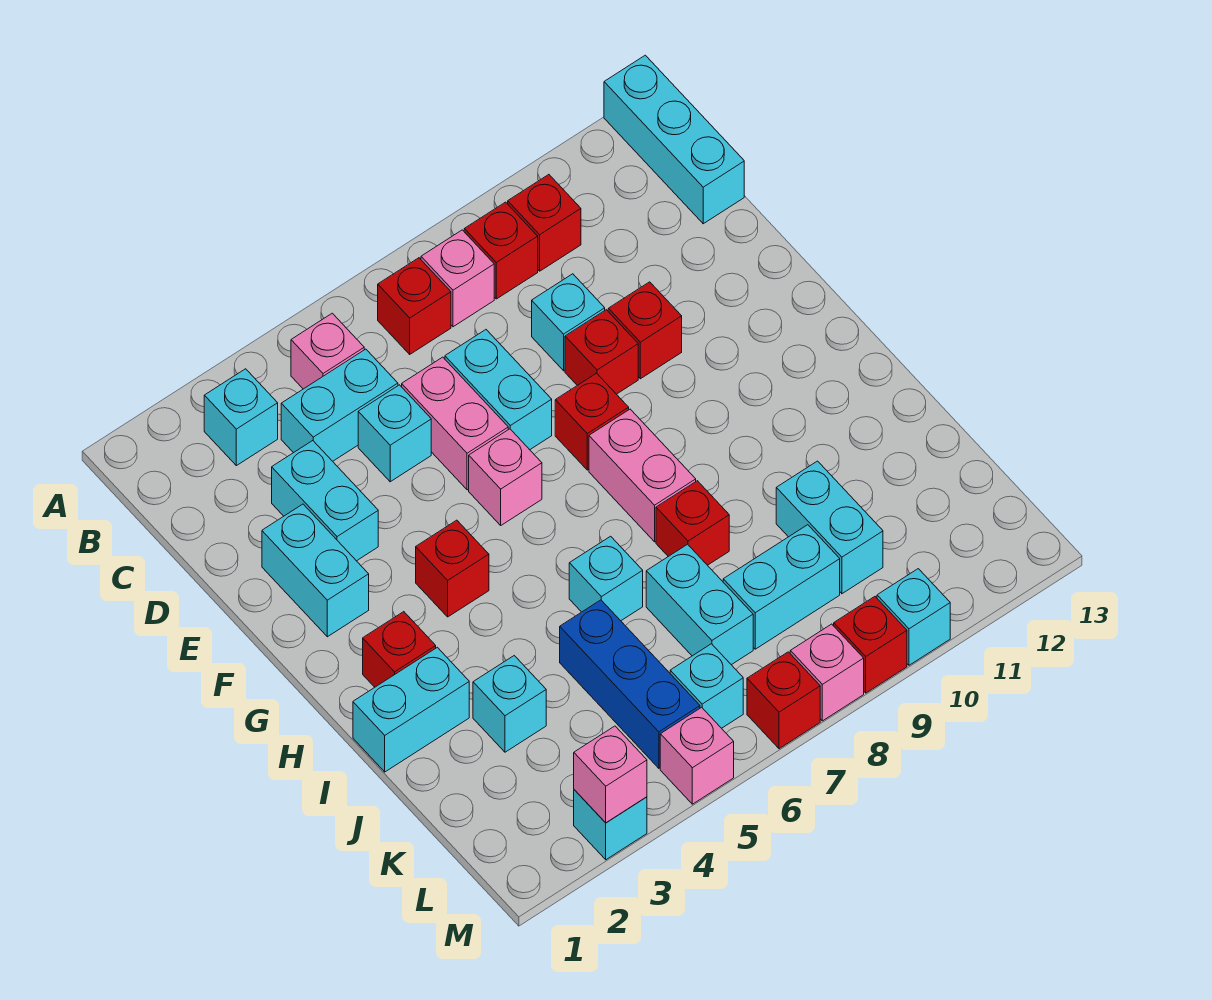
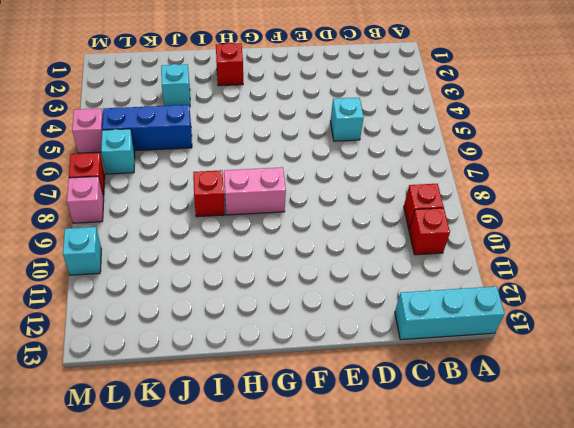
none -> cyan 1x1 brick [204,369,278,466]
none -> pink 1x1 brick [291,313,364,389]
none -> red 1x1 brick [378,258,451,354]
none -> pink 1x1 brick [421,230,494,327]

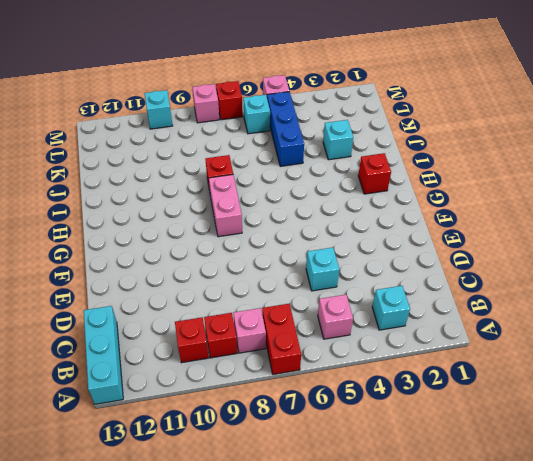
red 1x2 brick [262,304,301,374] -> red 1x1 brick [378,258,451,354]
none -> cyan 1x2 brick [281,349,398,461]
none -> cyan 1x2 brick [272,441,378,561]
none -> pink 1x2 brick [402,357,508,490]
none -> cyan 1x2 brick [445,330,552,450]

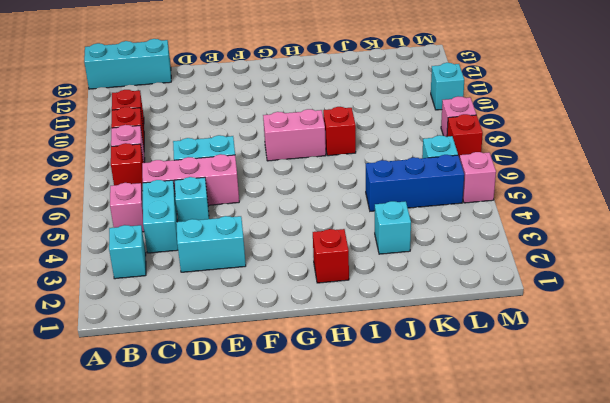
pink 1x3 brick [142,154,239,205] -> pink 1x2 brick [402,357,508,490]
none -> cyan 1x1 brick [532,274,605,371]
none -> cyan 1x2 brick [262,504,369,637]
none -> red 1x1 brick [565,310,638,394]
none -> red 1x1 brick [608,282,682,379]

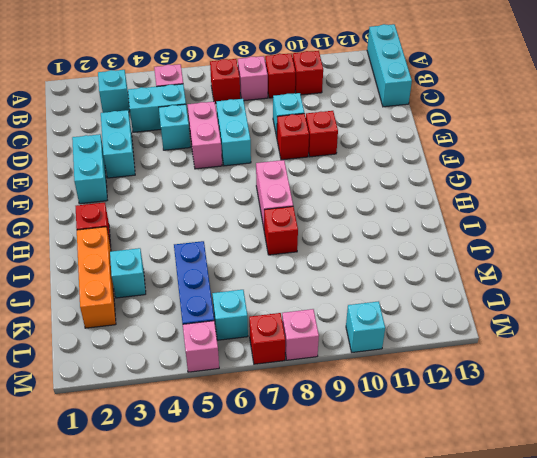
orange 1x3 brick [77,227,116,328] -> cyan 1x2 brick [353,647,469,772]
none -> pink 1x1 brick [469,429,542,525]
none -> red 1x1 brick [555,373,629,470]
none -> red 1x1 brick [416,520,489,617]
none -> cyan 1x1 brick [569,536,643,621]

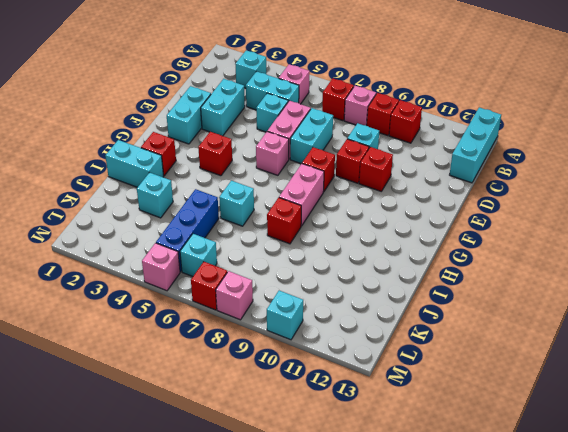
none -> cyan 1x2 brick [646,544,753,665]
none -> cyan 1x2 brick [776,461,883,594]
none -> cyan 1x2 brick [723,525,840,649]
none -> cyan 1x1 brick [574,790,647,860]

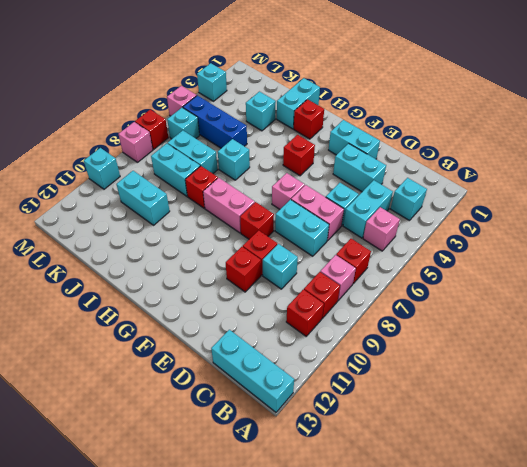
cyan 1x2 brick [151,143,200,196] -> cyan 1x2 brick turned to [723,525,840,649]
none -> red 1x1 brick [834,597,907,693]
none -> pink 1x1 brick [574,726,647,823]

